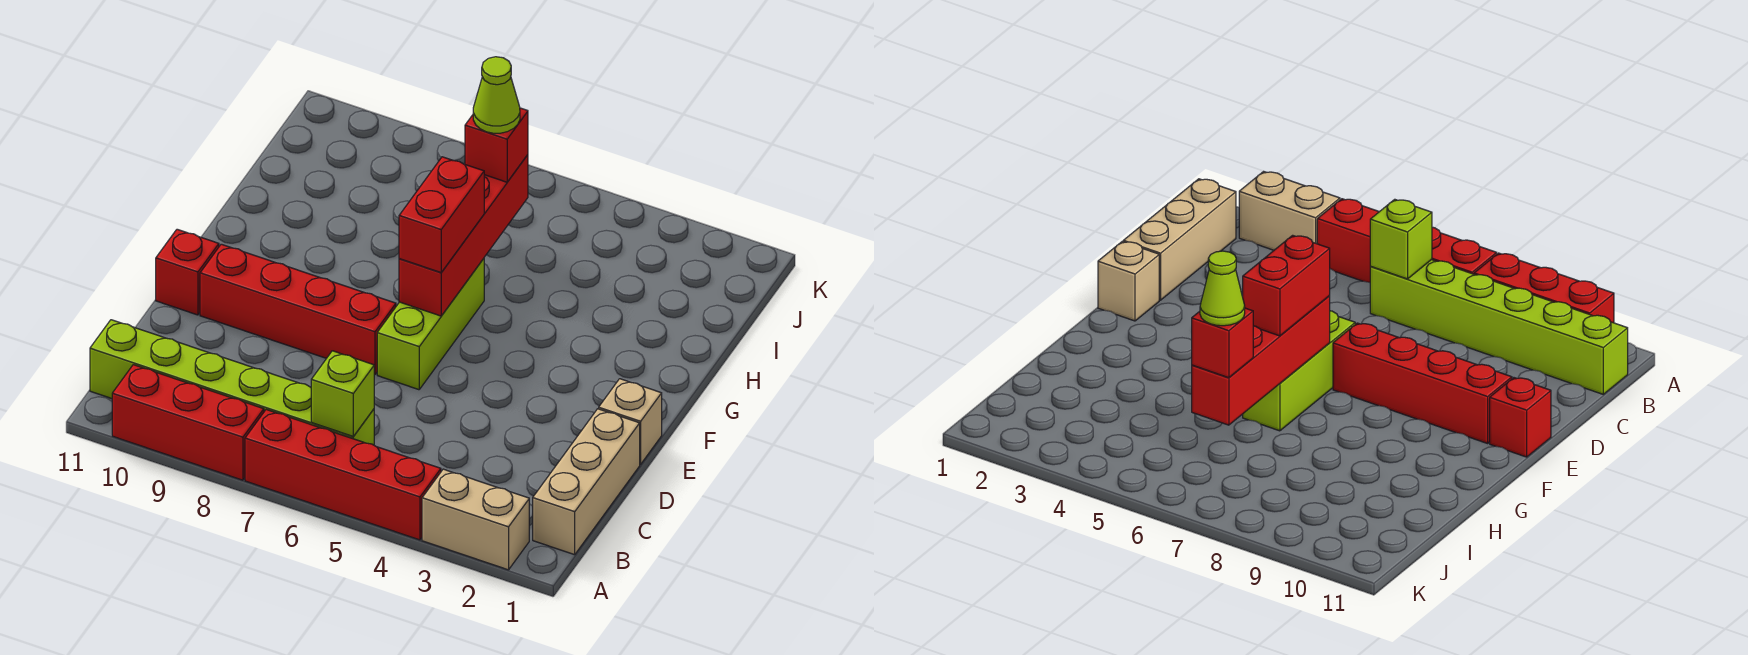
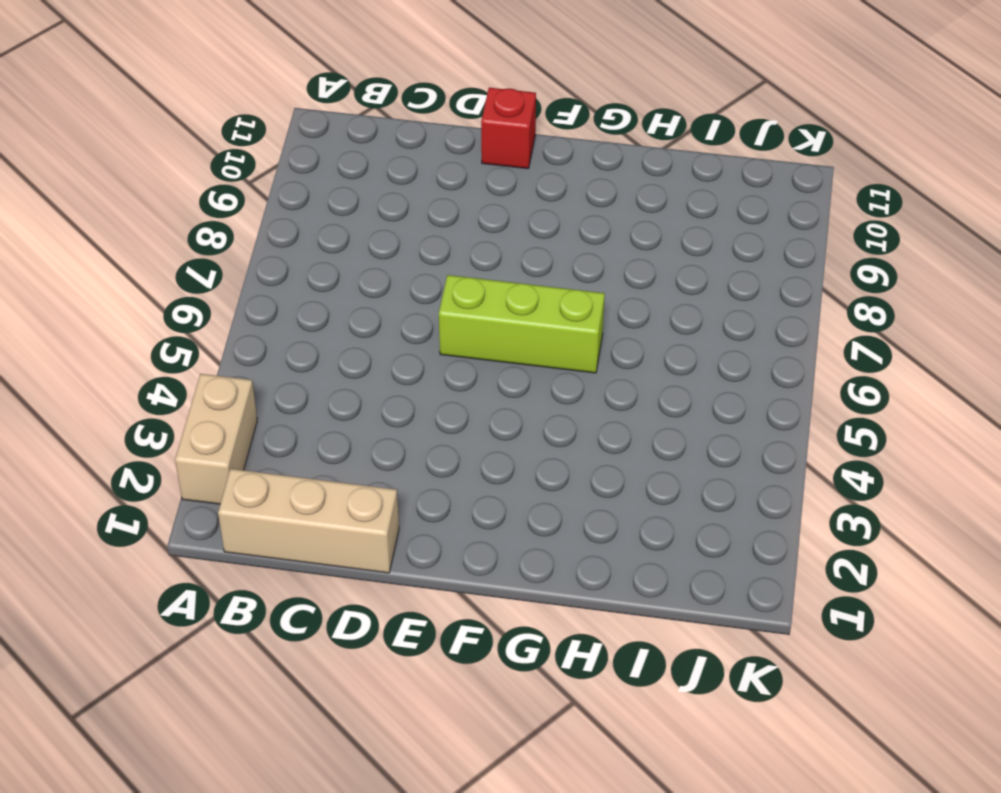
none -> red 1x4 brick [245,410,441,540]
none -> red 1x3 brick [112,365,264,480]
none -> lime 1x6 brick [90,320,374,445]

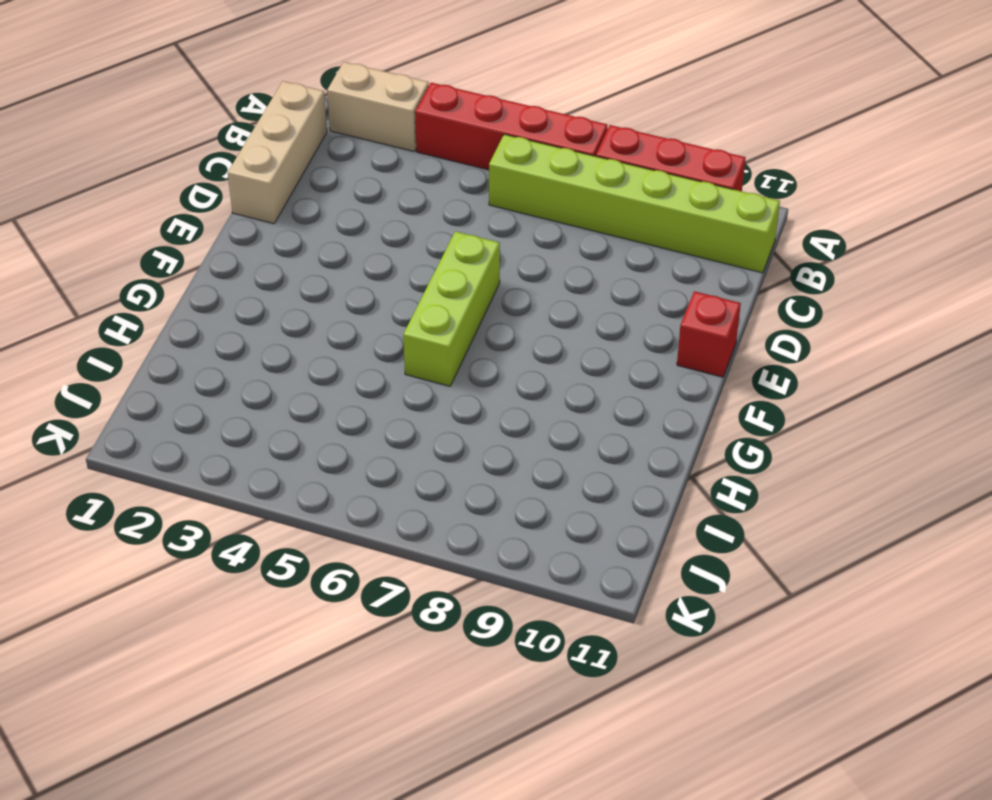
none -> tan 1x1 brick [599,379,662,464]
none -> red 1x4 brick [200,244,396,375]
none -> lime 1x1 brick [311,351,374,436]

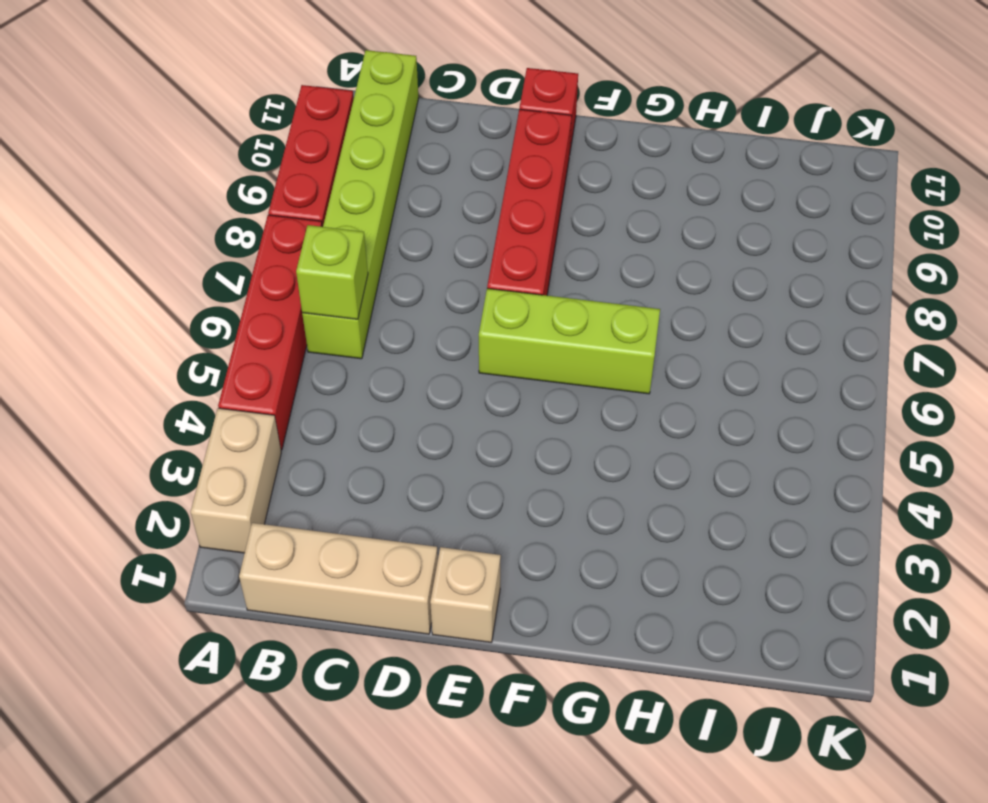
none -> red 1x4 brick [399,155,528,316]
none -> red 1x2 brick [399,157,484,272]
none -> red 1x1 brick [465,108,528,182]

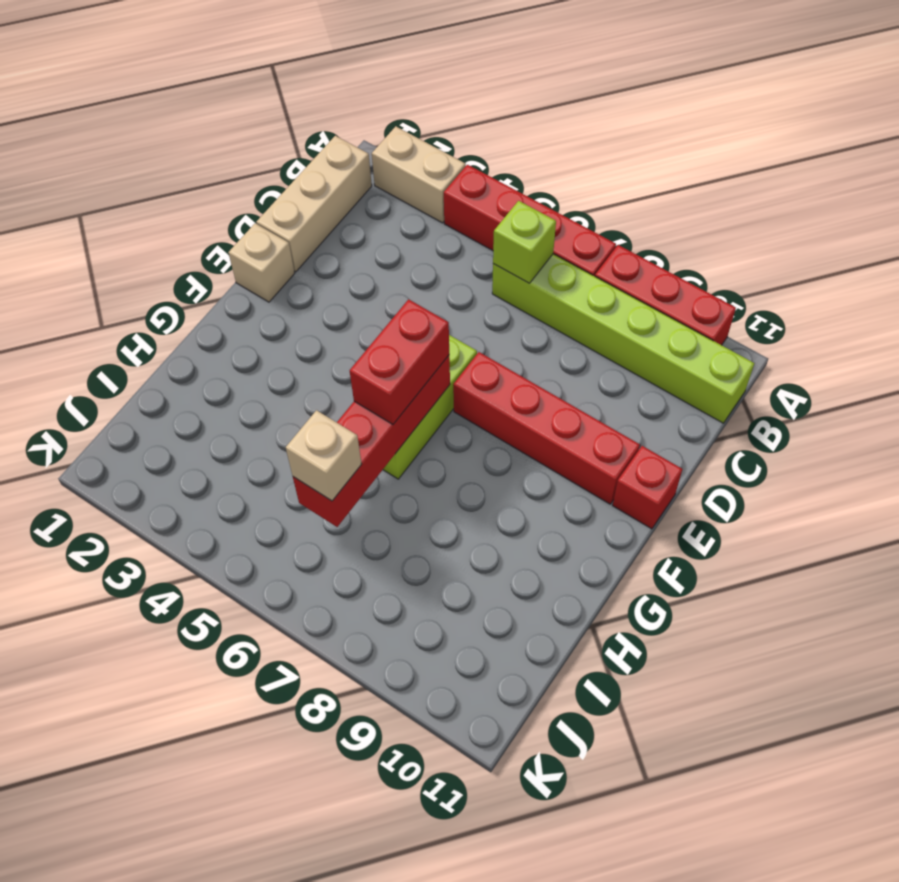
tan 1x1 brick [286,410,361,501] -> red 1x1 brick [465,108,528,182]
none -> lime 1x1 cone [473,57,520,133]

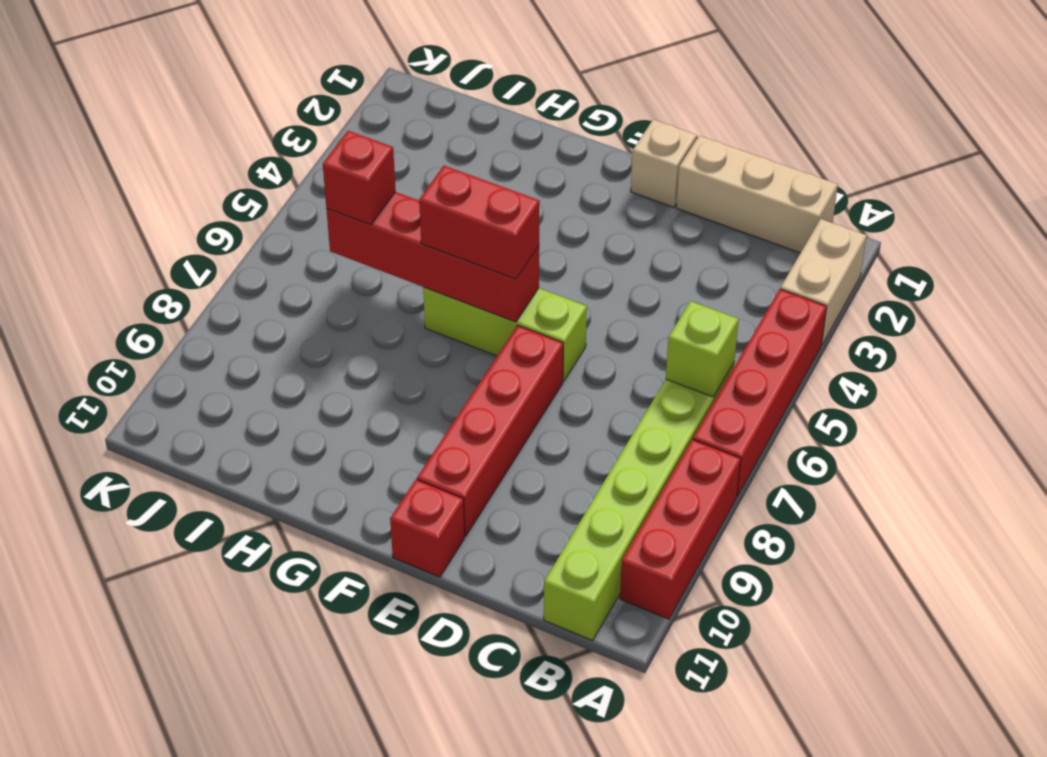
none -> lime 1x1 cone [473,57,520,133]

